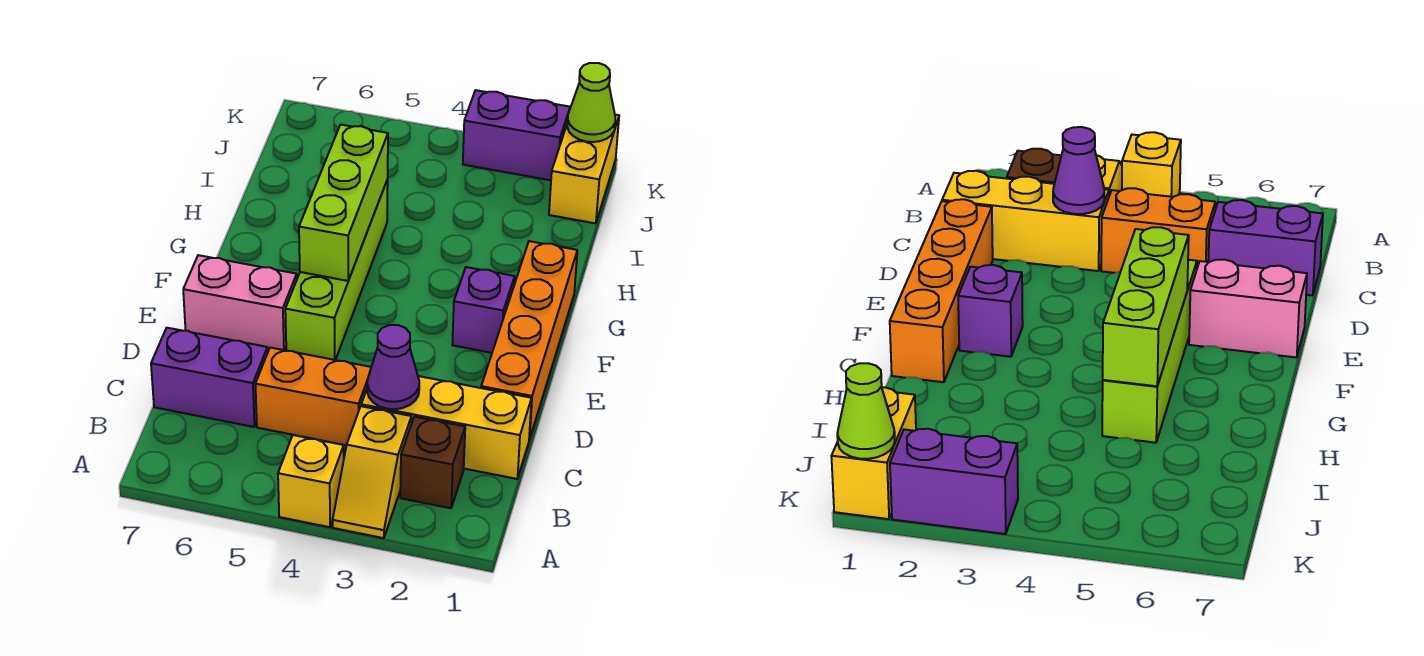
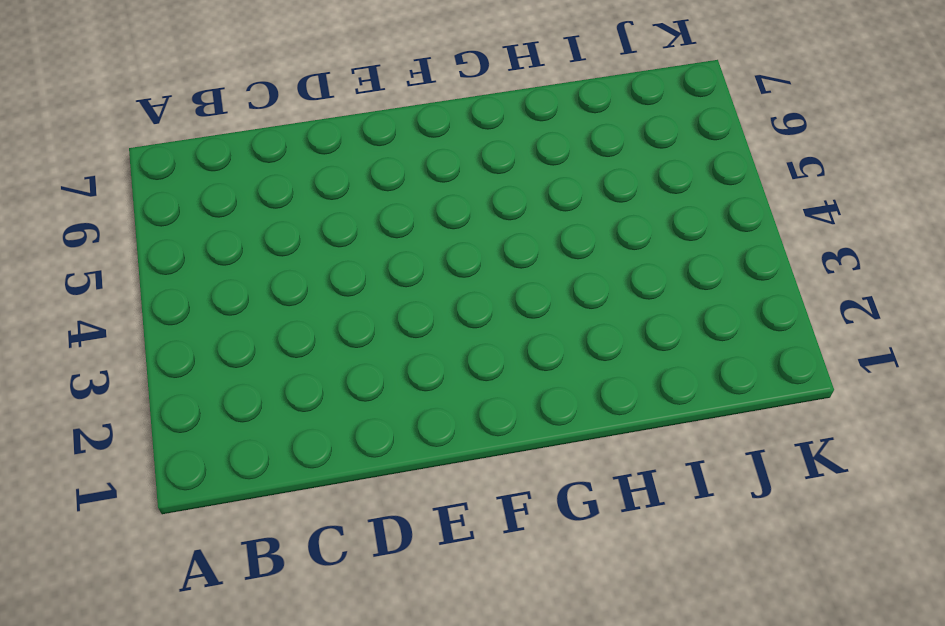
none -> yellow 1x2 slope [333,406,411,538]
none -> yellow 1x1 brick [278,435,344,527]
none -> brown 1x1 brick [400,417,465,508]

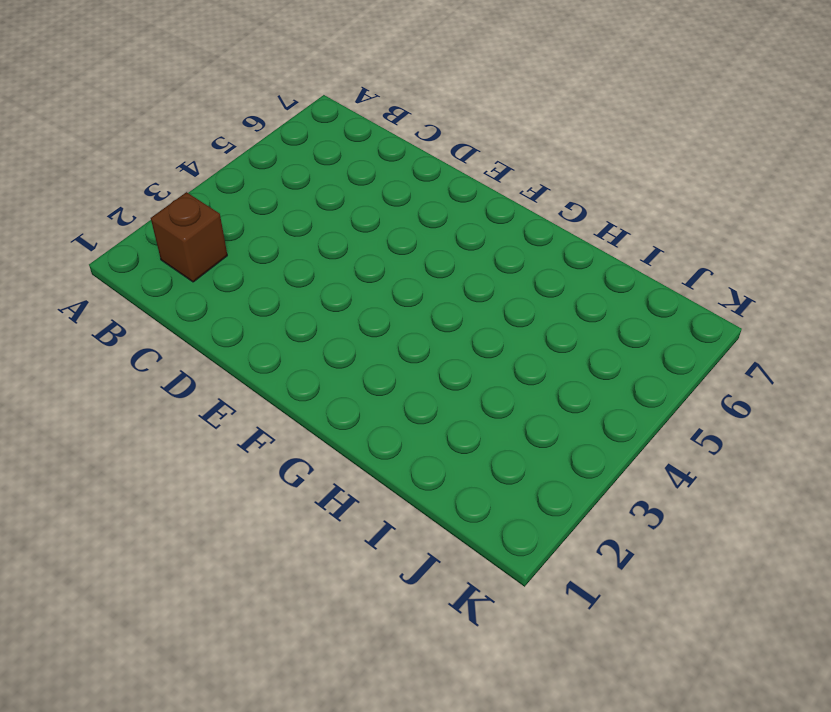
none -> yellow 1x2 slope [333,406,411,538]
none -> yellow 1x1 brick [278,435,344,527]
none -> yellow 1x3 brick [361,376,532,479]

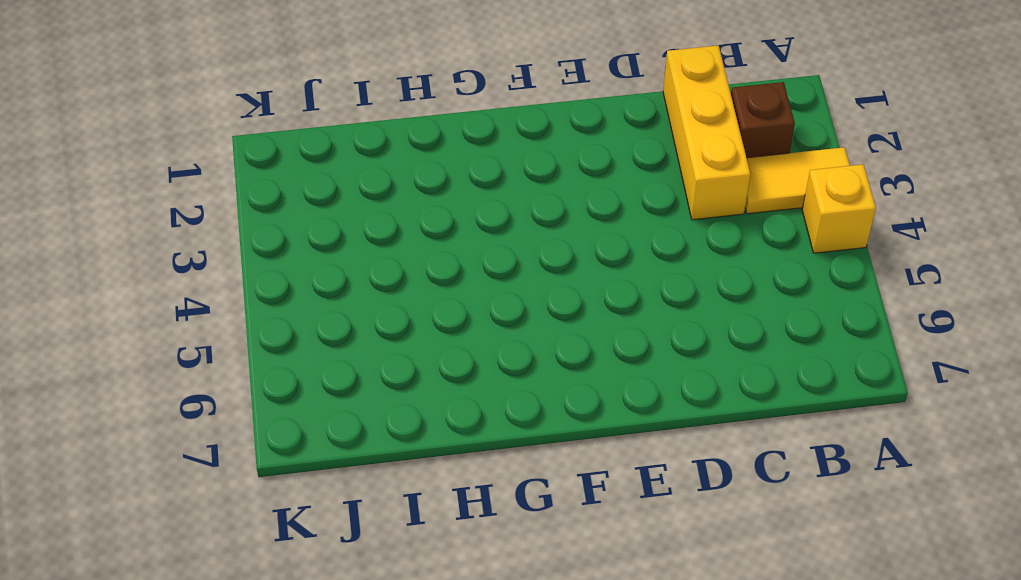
yellow 1x2 tile [745,147,850,214] -> yellow 1x2 slope [333,406,411,538]
none -> orange 1x2 brick [255,348,371,445]
none -> purple 1x2 brick [151,328,268,427]
none -> orange 1x4 brick [481,241,577,440]

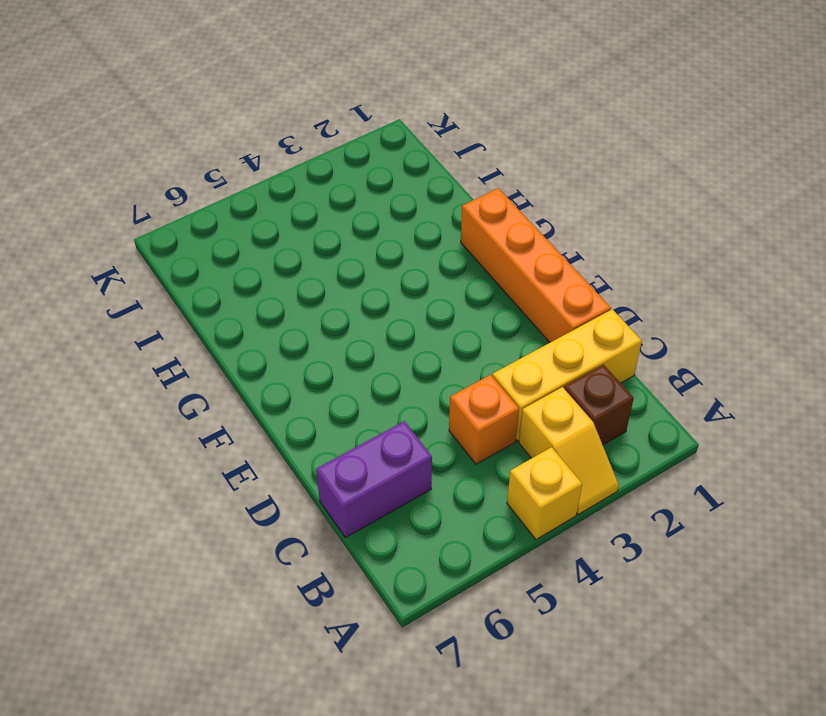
orange 1x1 brick [449,375,519,464] -> orange 1x2 brick [255,348,371,445]
none -> lime 1x4 brick [285,179,388,360]
none -> pink 1x2 brick [183,255,297,350]
none -> purple 1x1 brick [452,267,515,353]

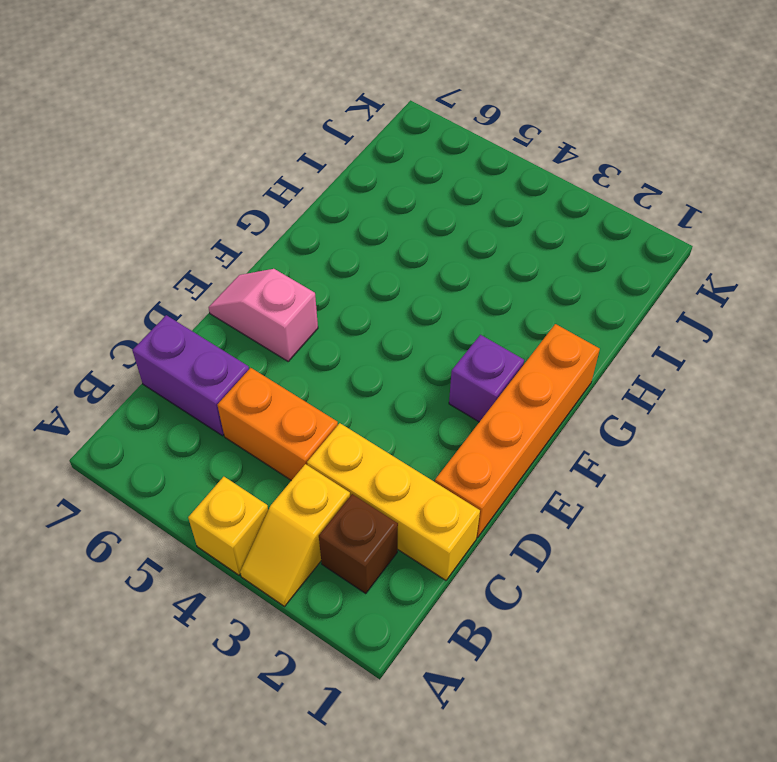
pink 1x2 slope [208,269,318,361] -> pink 1x2 brick [183,255,297,350]
none -> lime 1x4 brick [285,179,388,360]
none -> yellow 1x2 brick [549,115,619,223]
none -> purple 1x2 brick [463,90,570,180]

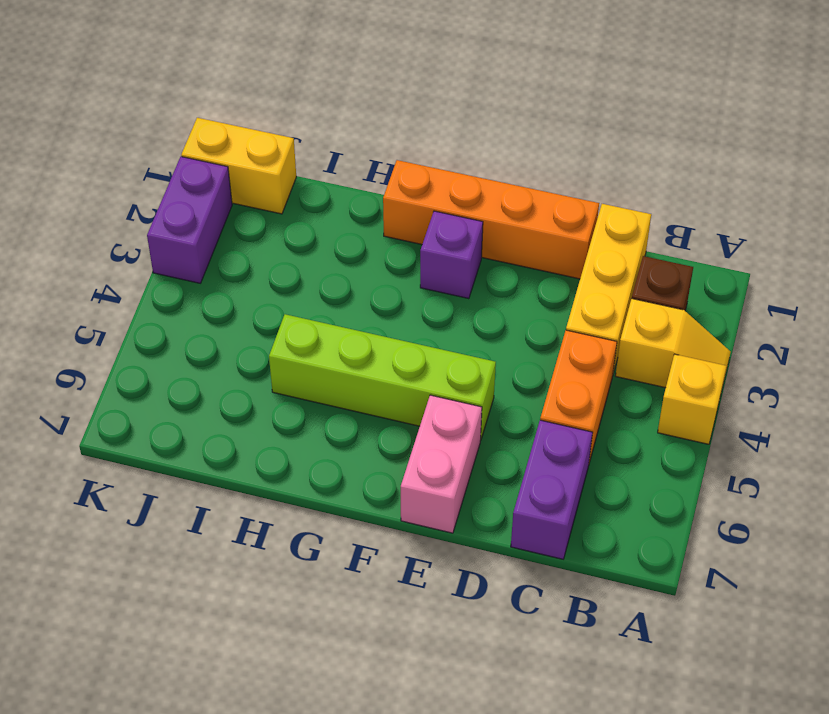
none -> purple 1x1 cone [367,325,419,409]
none -> lime 1x3 brick [299,125,388,281]
none -> lime 1x1 cone [567,63,615,142]

